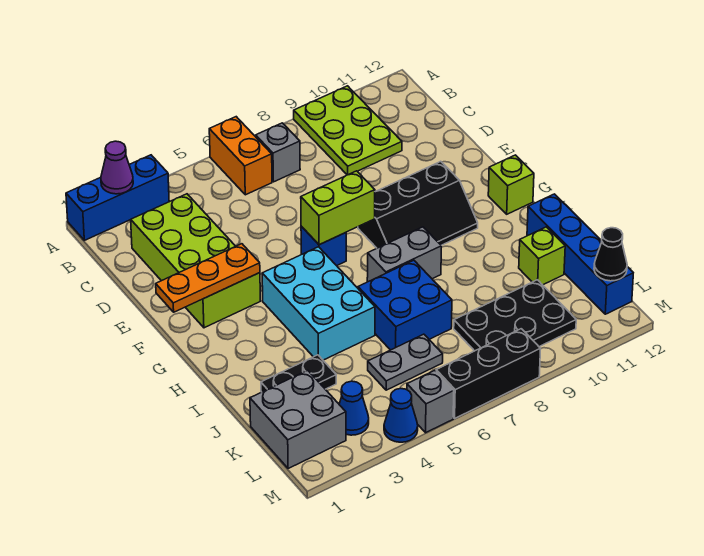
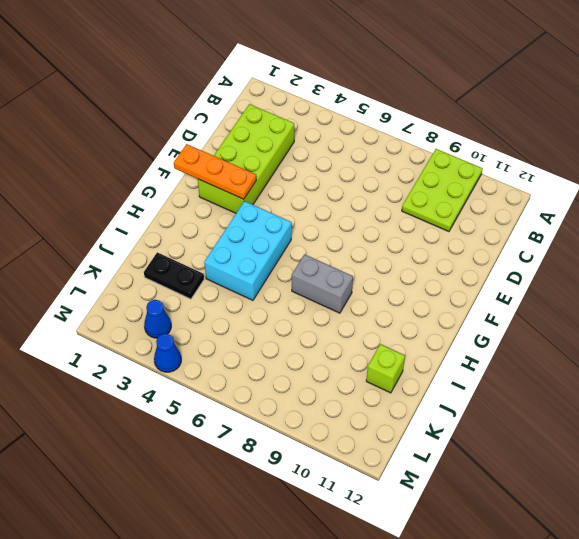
none -> blue 1x3 brick [66,155,169,240]
none -> orange 1x2 brick [209,117,272,195]
none -> grey 1x1 brick [255,123,300,182]

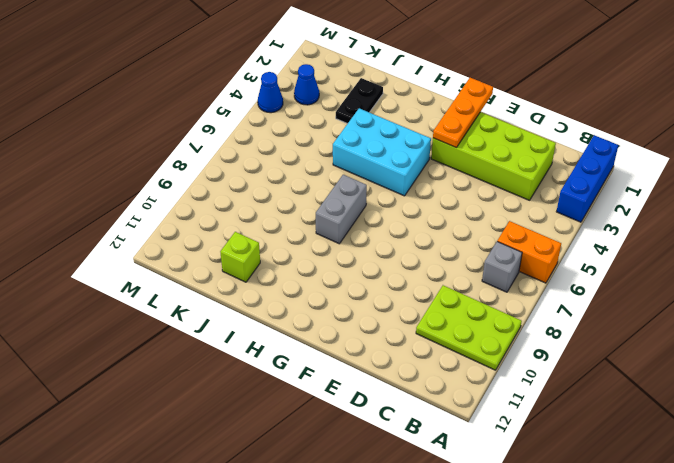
none -> blue 1x1 brick [301,226,346,266]
none -> black 2x3 slope [358,161,478,248]
none -> lime 1x1 brick [488,155,534,214]

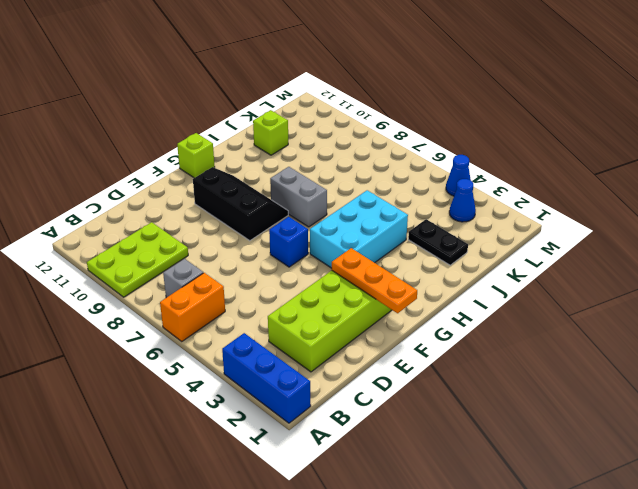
none -> blue 2x2 brick [358,260,452,350]
none -> blue 1x4 brick [527,194,633,314]
none -> grey 2x2 brick [250,370,346,469]

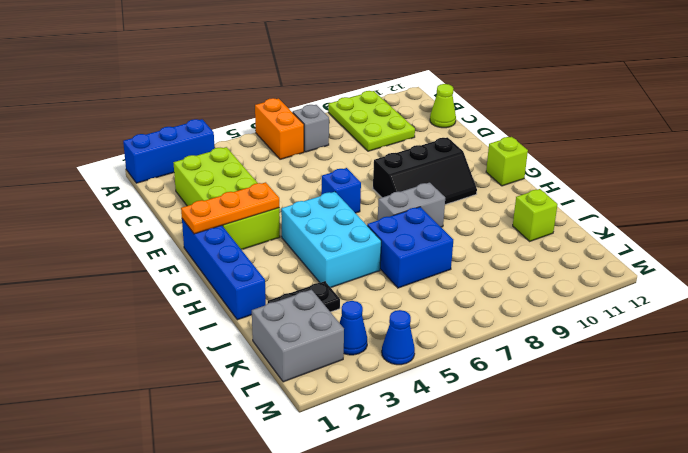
lime 1x1 cone [430,84,456,128] -> none
blue 1x4 brick [182,219,266,320] -> blue 1x4 brick moved to [527,194,633,314]
none -> grey 1x2 plate [368,334,443,390]
none -> black 2x3 plate [454,280,576,351]
none -> grey 1x1 brick [407,370,454,433]

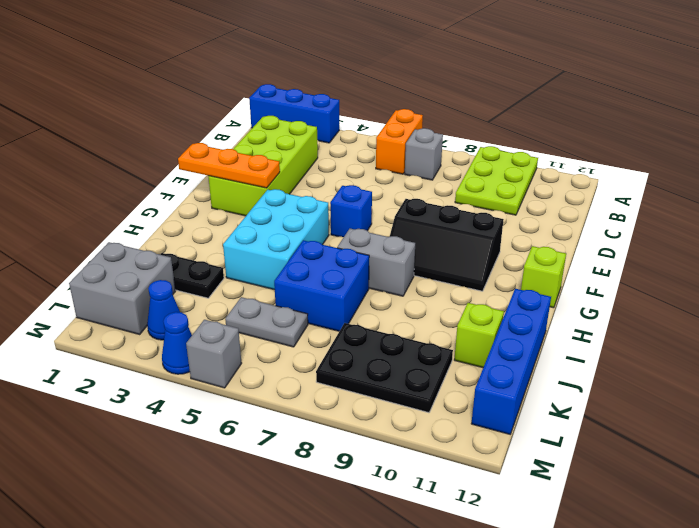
none -> black 1x3 brick [436,329,541,418]
none -> purple 1x1 cone [101,141,133,194]
none -> lime 1x2 brick [301,171,375,245]

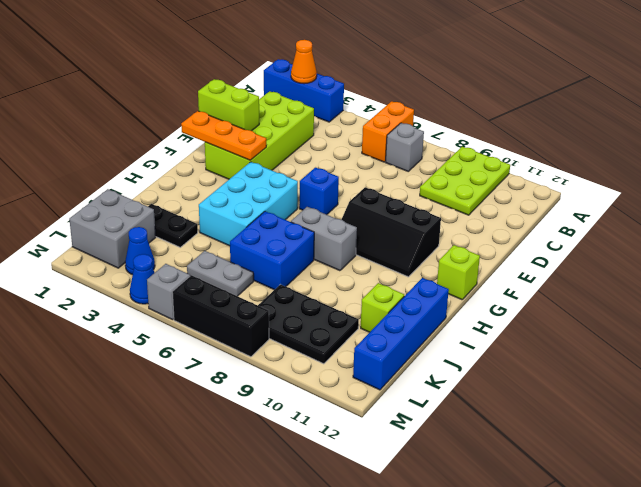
orange 1x1 cone [291,40,317,84] -> purple 1x1 cone [101,141,133,194]
lime 1x2 brick [198,79,259,131] -> lime 1x2 brick moved to [301,171,375,245]
none -> black 1x1 cone [594,228,627,281]

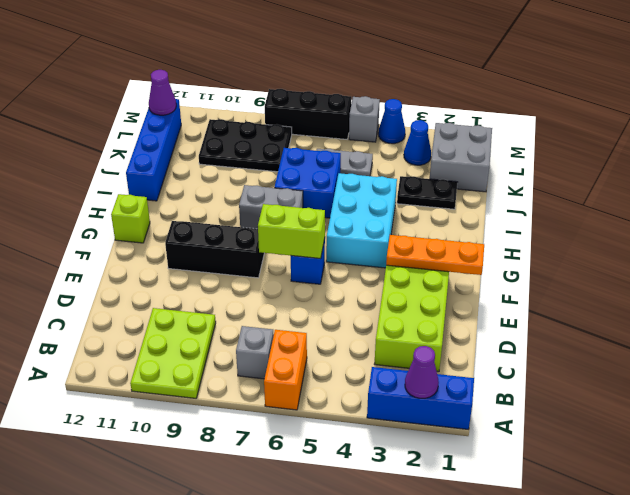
purple 1x1 cone [149,70,176,115] -> black 1x1 cone [594,228,627,281]
none -> lime 1x1 brick [519,227,565,285]

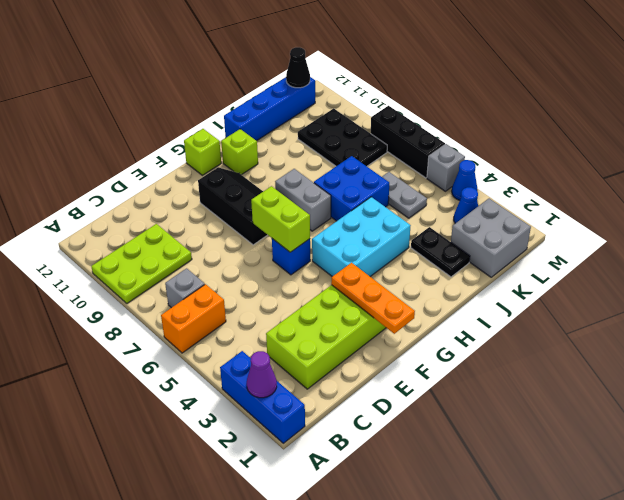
lime 1x1 brick [221,129,258,175] -> lime 1x1 brick moved to [519,227,565,285]

